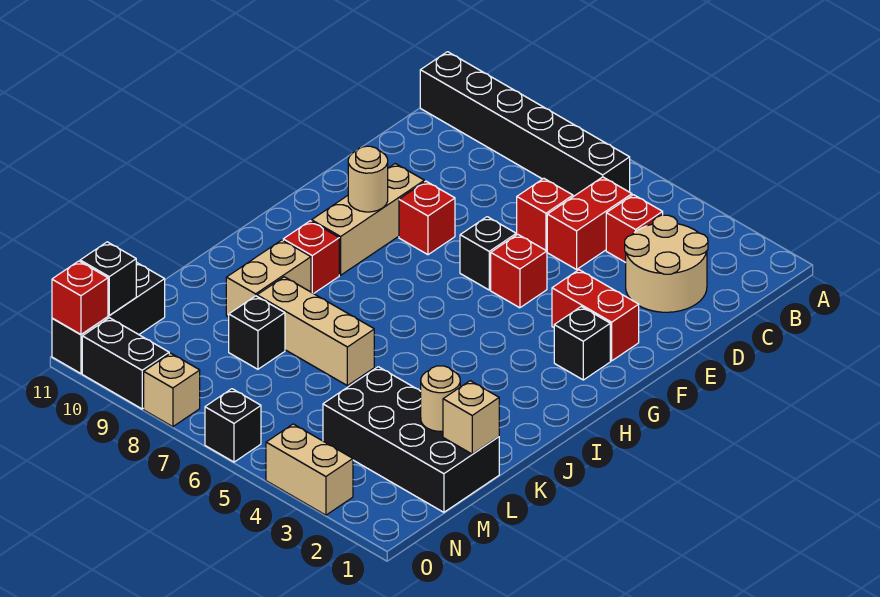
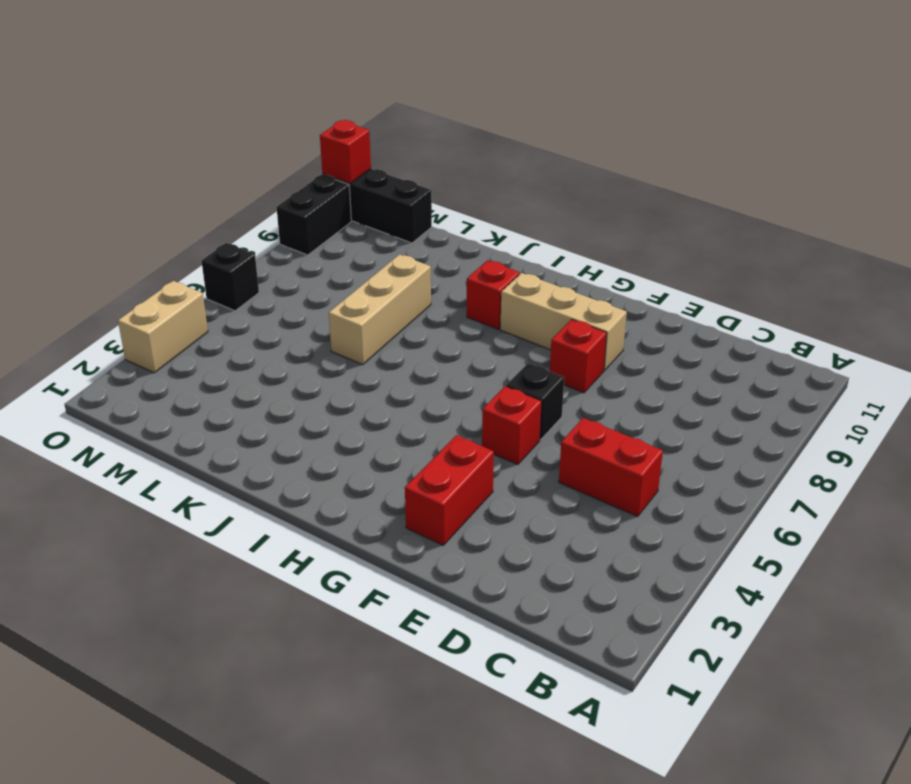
none -> black 1x6 brick [420,52,630,197]
none -> tan 2x2 round brick [625,215,708,312]
none -> red 1x1 brick [606,195,663,263]

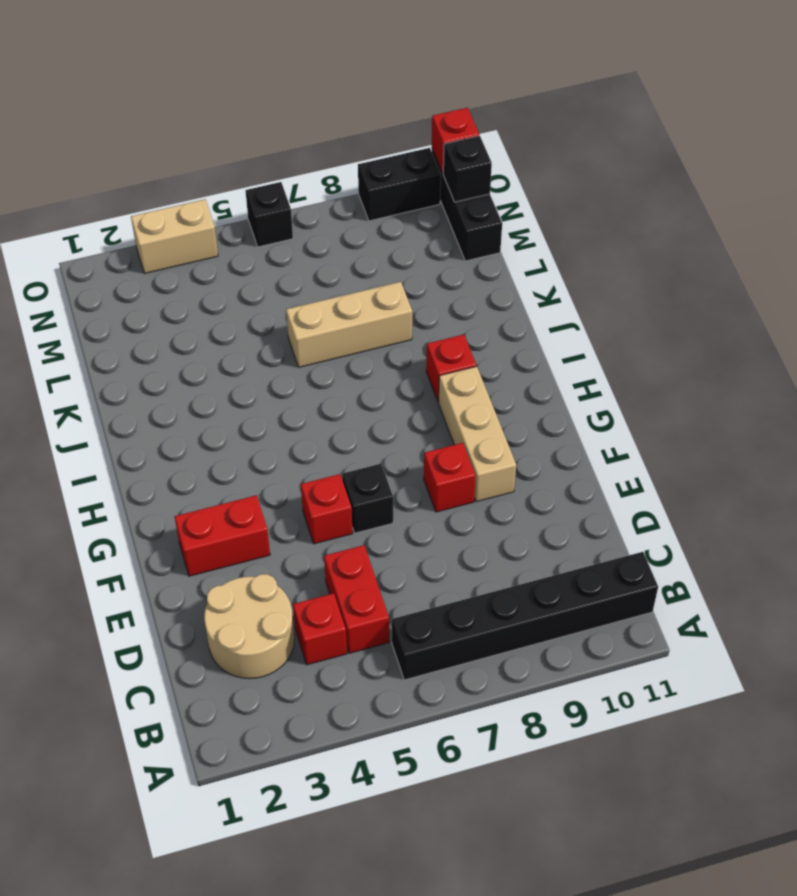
none -> red 1x1 brick [517,178,573,251]
none -> black 1x1 brick [554,307,610,380]
none -> tan 1x2 brick [226,240,311,317]

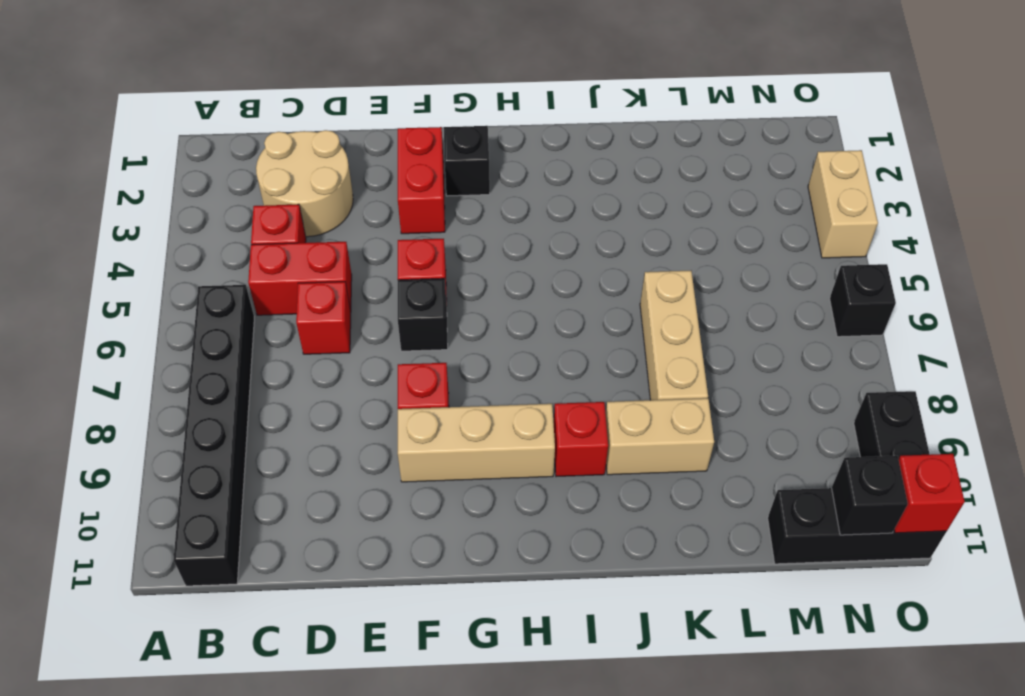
none -> black 2x4 brick [323,367,499,512]
none -> black 1x1 brick [229,296,285,369]
none -> tan 1x1 brick [144,353,200,427]

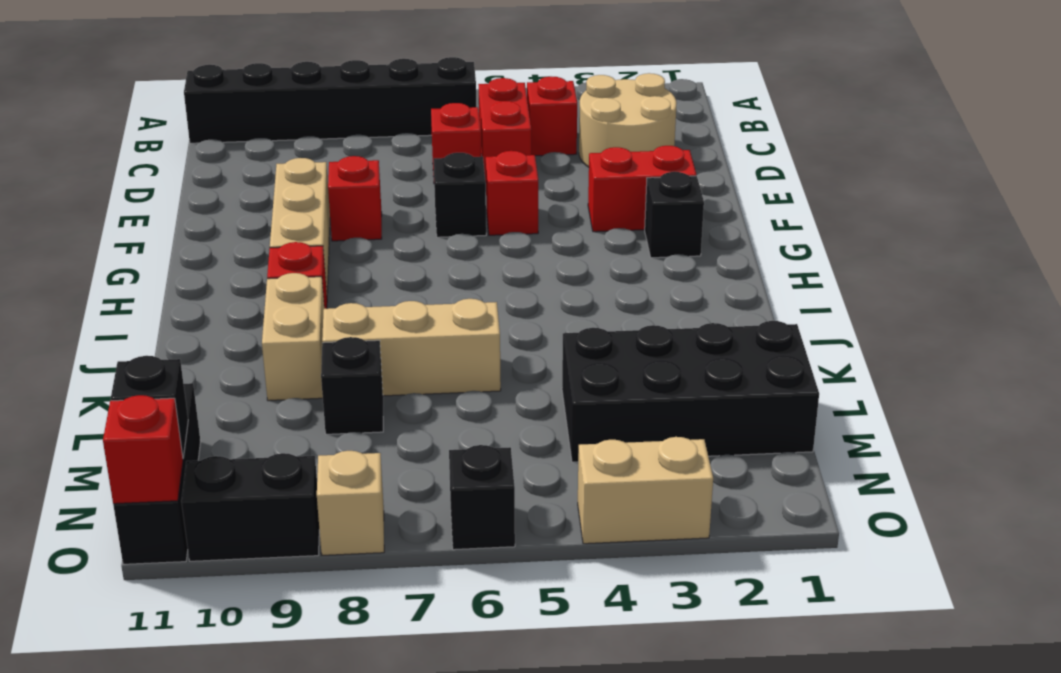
none -> tan 1x1 round brick [348,146,388,212]
none -> tan 1x1 brick [443,381,499,454]
none -> tan 1x1 round brick [421,366,460,431]

